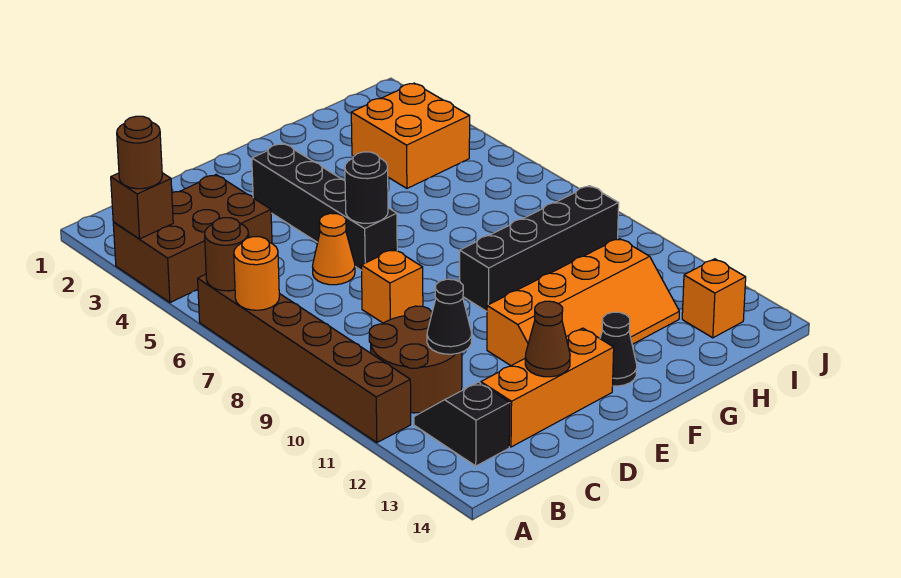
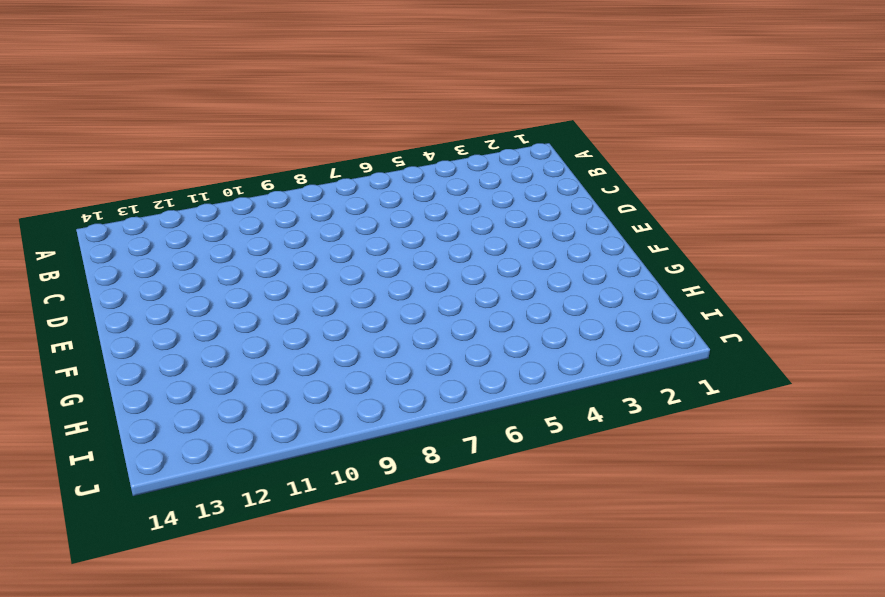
none -> brown 2x3 brick [113,175,272,303]
none -> brown 1x6 brick [198,274,411,443]
none -> brown 2x2 round brick [369,306,462,413]

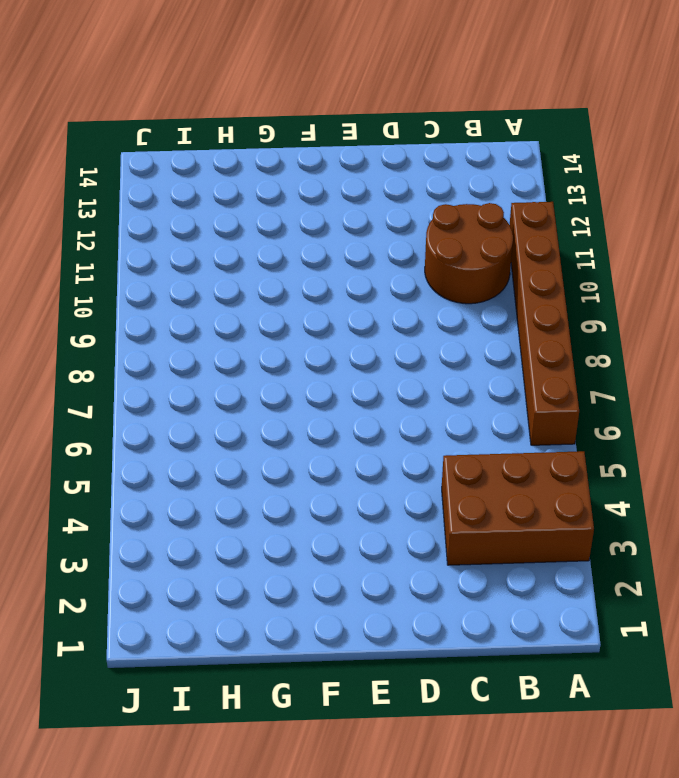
none -> black 1x2 slope [414,382,510,466]
none -> orange 1x3 brick [481,328,614,447]
none -> orange 1x1 cone [313,213,355,285]

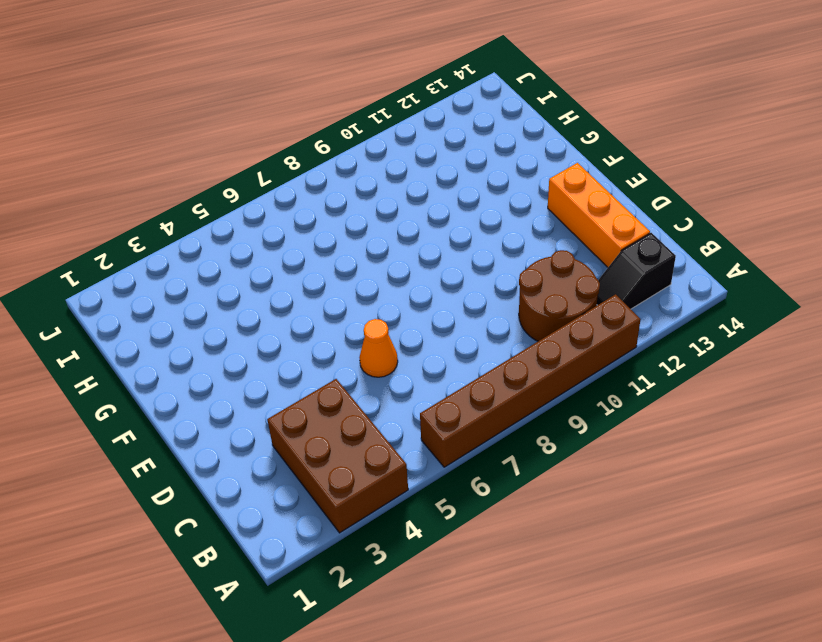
none -> orange 1x1 brick [361,249,423,323]
none -> black 1x4 brick [252,143,397,271]
none -> orange 2x4 slope [487,238,679,366]

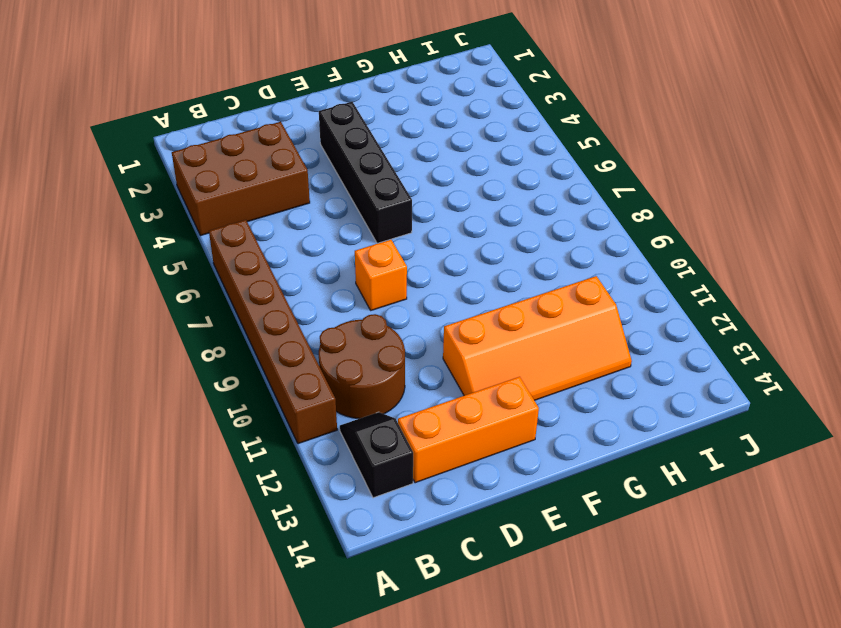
none -> orange 1x1 cone [313,213,355,285]
none -> black 1x4 brick [460,186,619,311]
none -> black 1x1 cone [600,312,637,386]

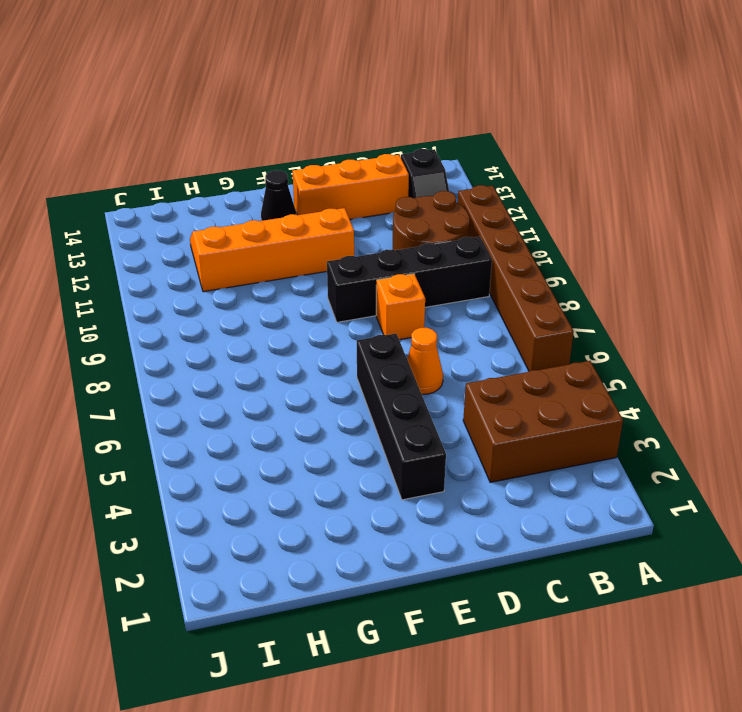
black 1x4 brick [327,237,492,322] -> black 1x4 brick moved to [460,186,619,311]
none -> orange 2x2 brick [351,83,470,188]
none -> orange 1x1 brick [682,259,746,338]
none -> brown 1x1 brick [111,173,173,239]

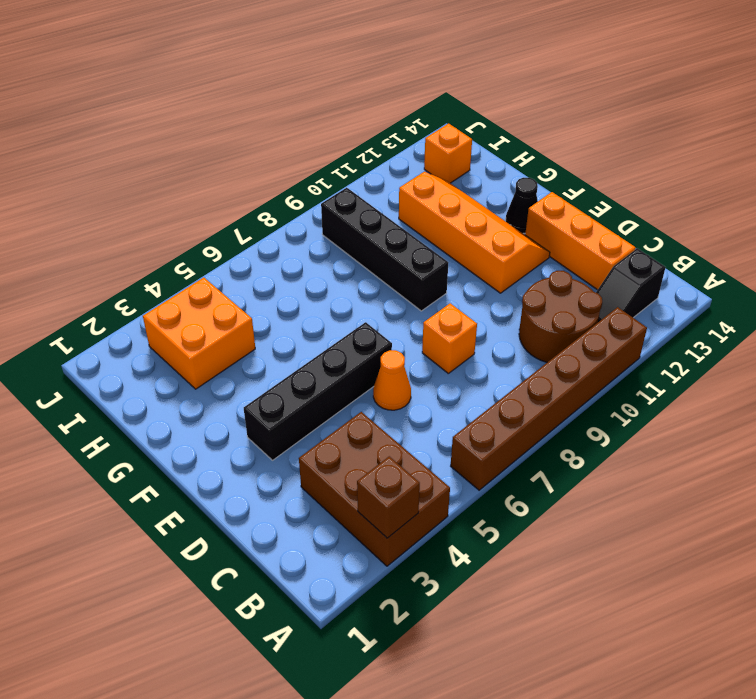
none -> brown 1x1 round brick [205,218,249,291]
none -> orange 1x1 round brick [234,237,279,310]
none -> black 1x1 cone [427,279,472,354]

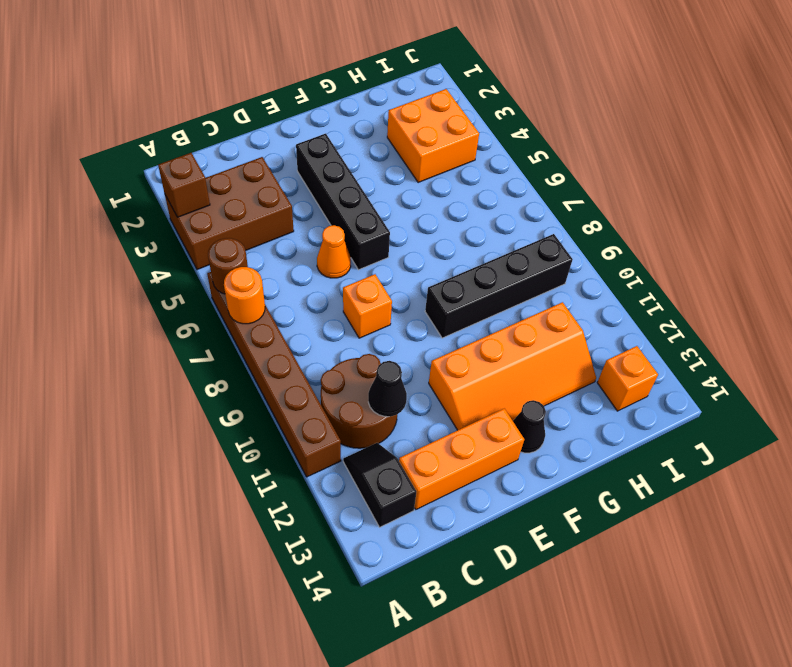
none -> brown 1x1 cone [525,301,570,377]
none -> black 1x1 round brick [345,152,388,223]
none -> brown 1x1 round brick [117,116,162,189]

